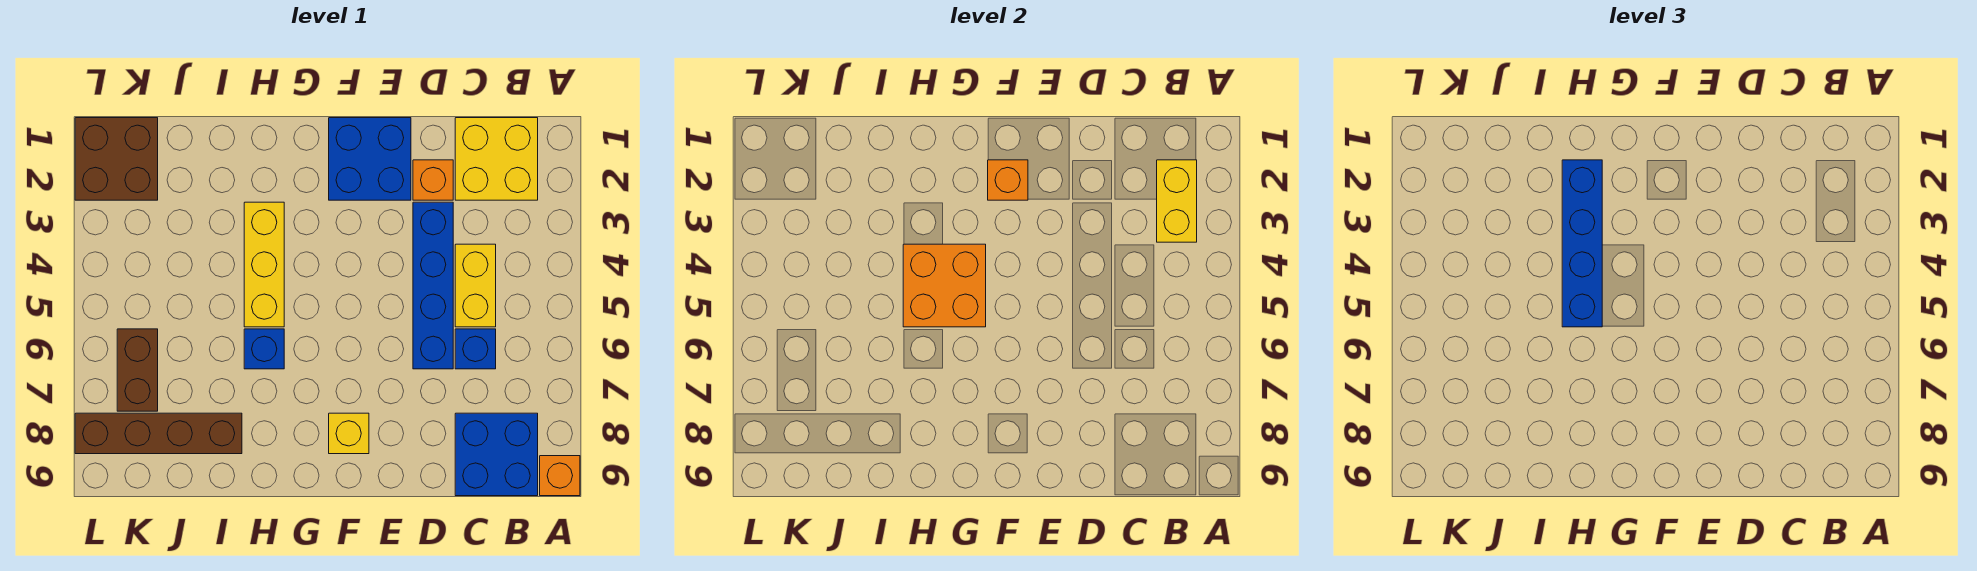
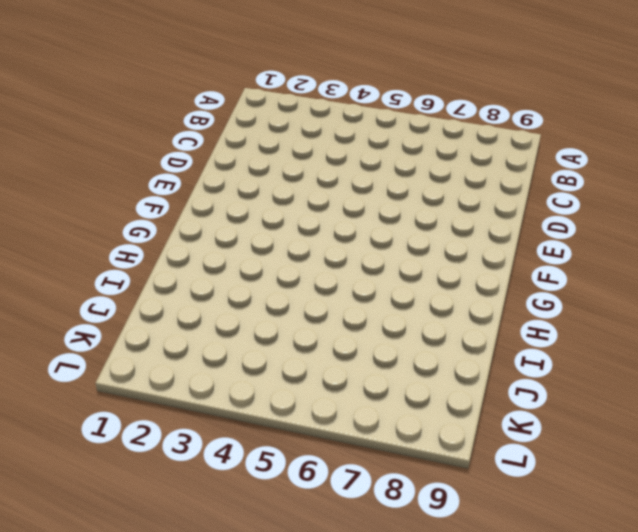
none -> orange 1x1 brick [540,456,580,496]
none -> yellow 2x2 brick [455,118,538,200]
none -> blue 2x2 brick [455,413,538,496]

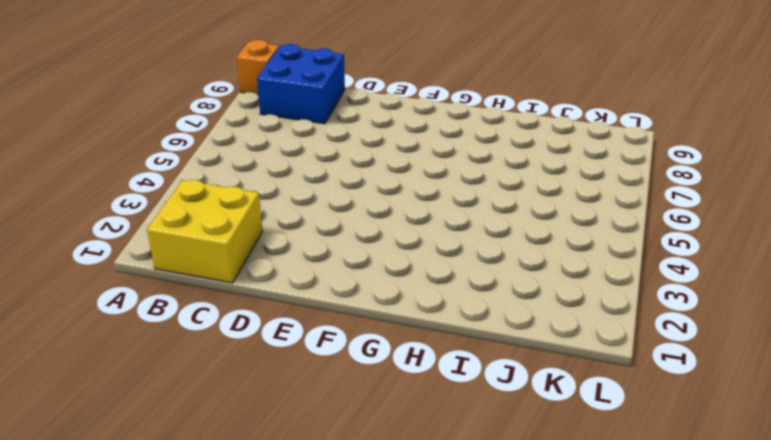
none -> yellow 1x2 brick [455,244,496,327]
none -> blue 1x1 brick [455,329,496,369]
none -> orange 1x1 brick [413,160,453,200]

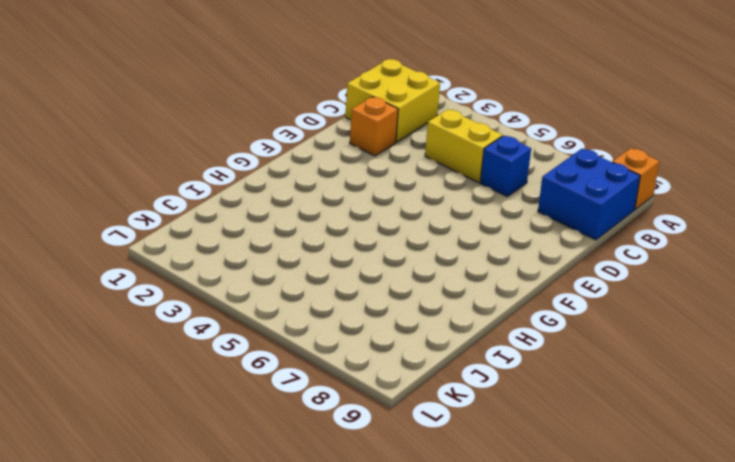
none -> blue 1x4 brick [413,202,453,369]
none -> blue 2x2 brick [329,118,411,200]
none -> yellow 1x1 brick [329,413,369,454]

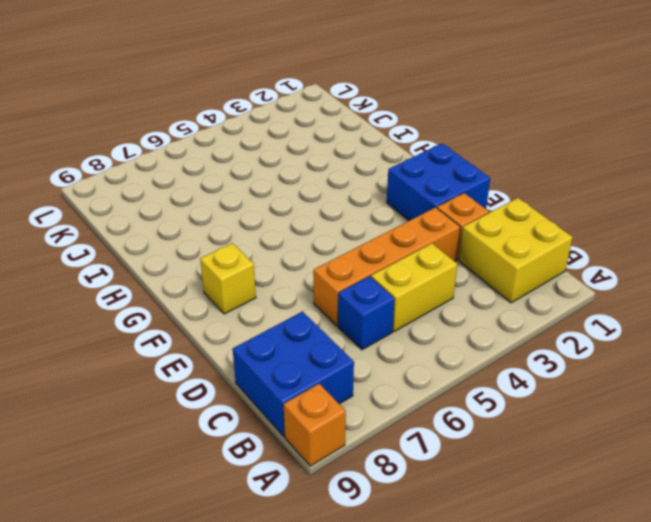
orange 1x4 brick [313,207,460,325] -> blue 1x4 brick [413,202,453,369]
none -> yellow 1x3 brick [244,202,284,327]
none -> blue 1x1 brick [244,329,284,369]
none -> brown 1x4 brick [75,413,242,454]

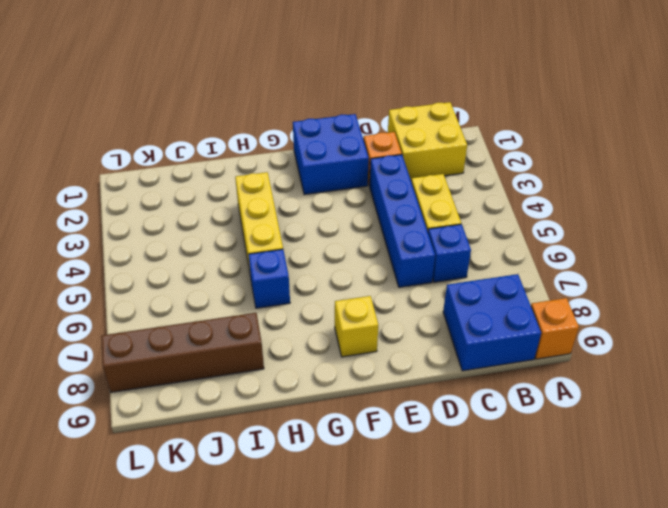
none -> brown 2x2 brick [75,118,158,200]
none -> brown 1x2 brick [117,329,158,411]
none -> yellow 1x2 brick [1157,160,1197,242]

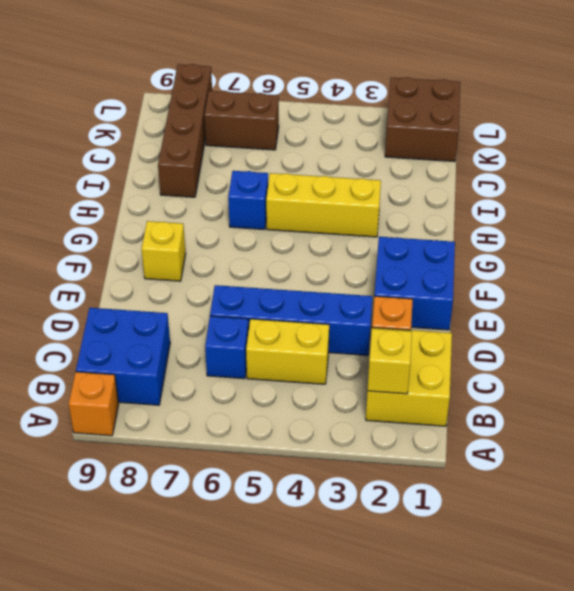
yellow 1x1 brick [367,329,412,394] -> yellow 1x2 brick [1157,160,1197,242]
none -> orange 1x1 brick [988,160,1028,200]
none -> orange 2x2 brick [903,244,986,327]
none -> blue 1x4 brick [1562,160,1602,327]

